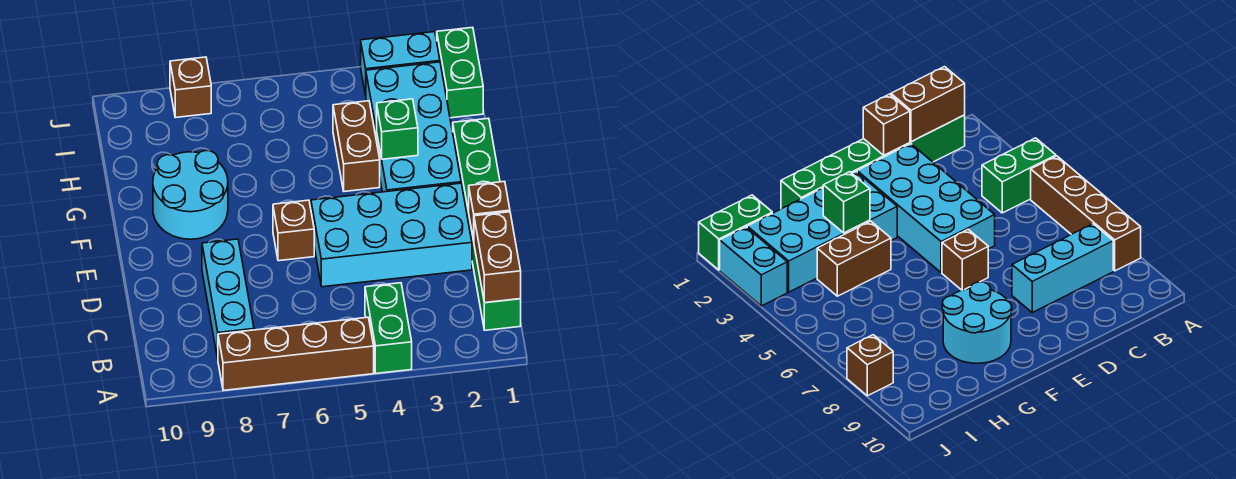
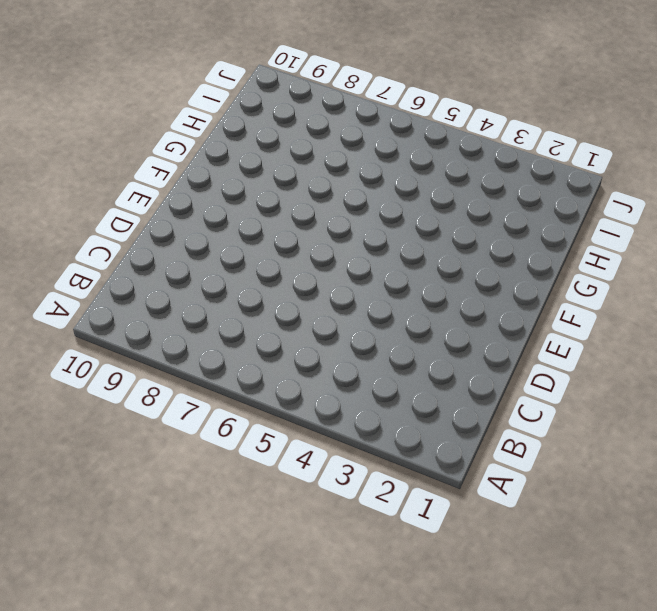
none -> green 1x2 brick [365,283,412,373]
none -> brown 1x4 brick [218,317,374,391]
none -> green 1x6 brick [453,118,521,330]

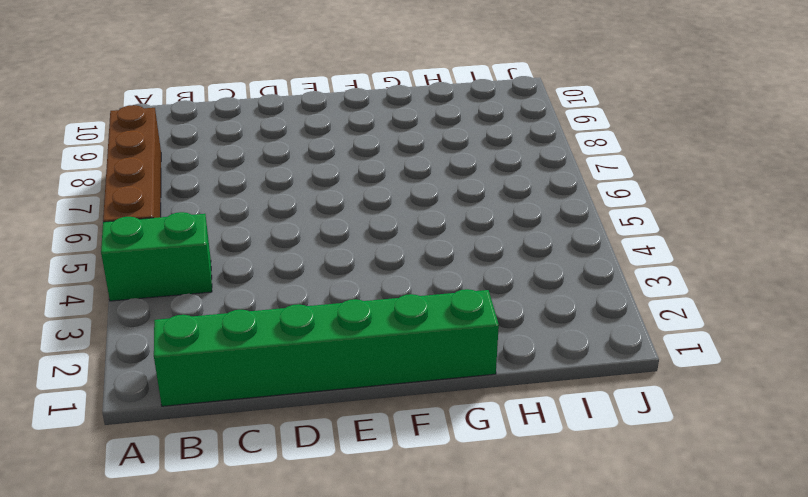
none -> cyan 1x3 brick [202,239,254,358]
none -> cyan 2x4 brick [311,183,472,287]
none -> brown 1x1 brick [273,200,314,261]

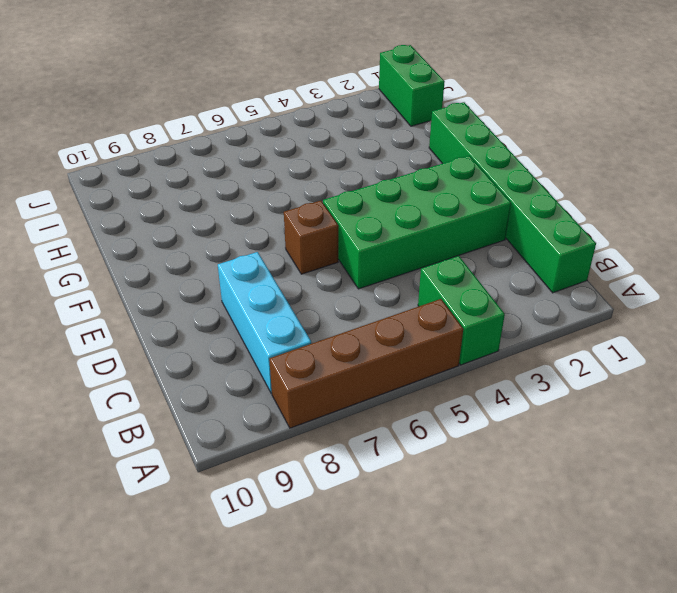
green 2x4 brick [323,156,511,289] -> cyan 2x4 brick [311,183,472,287]
none -> cyan 2x4 brick [366,62,461,192]
none -> cyan 2x2 round brick [153,151,228,239]
none -> brown 1x2 brick [333,101,380,192]

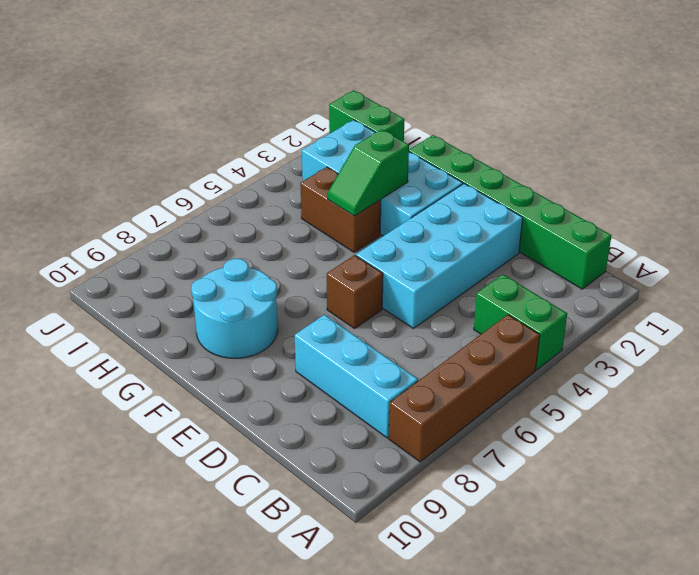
green 1x2 slope [328,129,409,216] -> green 1x1 brick [377,99,418,159]
none -> cyan 1x2 brick [361,32,440,95]
none -> brown 1x1 brick [170,57,211,118]
none -> brown 1x2 brick [474,212,521,303]

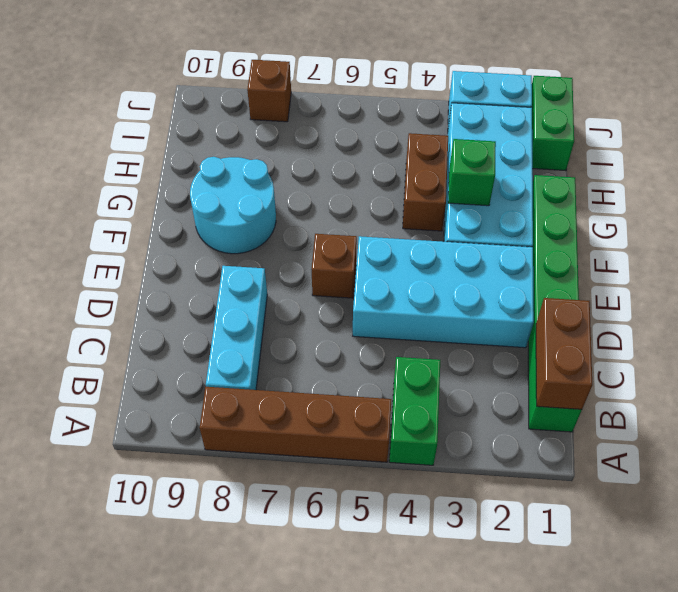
none -> brown 1x1 brick [469,181,510,241]

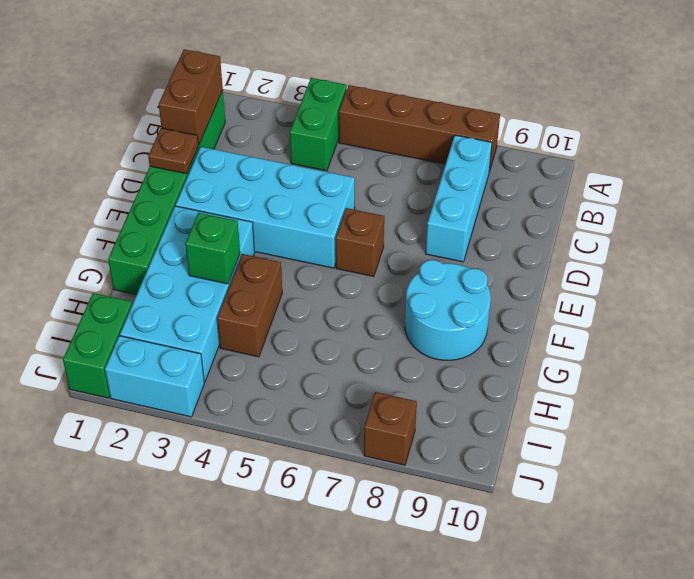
brown 1x1 plate [148,128,199,174] -> brown 1x1 brick [469,181,510,241]

